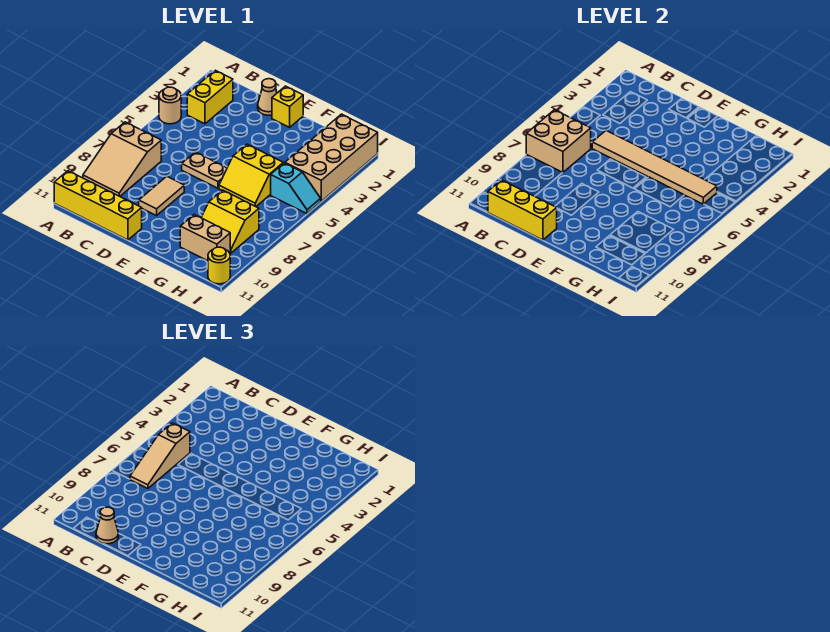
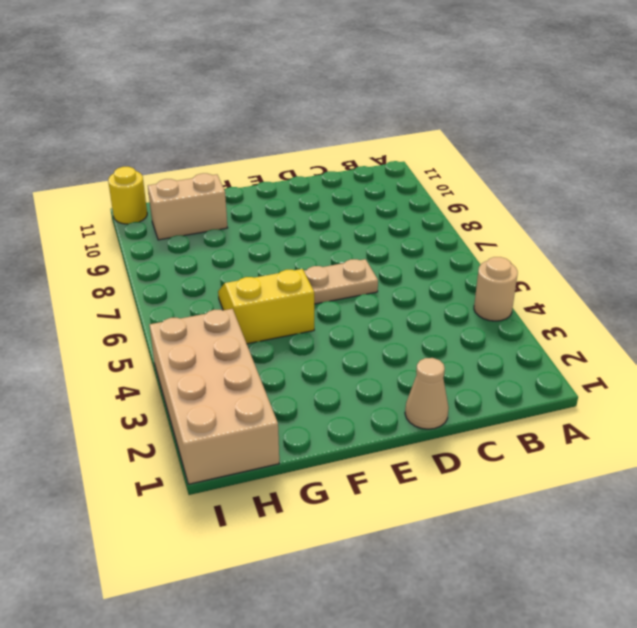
none -> tan 2x3 slope [83,122,161,196]
none -> yellow 1x4 brick [54,171,142,240]
none -> yellow 1x2 brick [187,70,233,124]

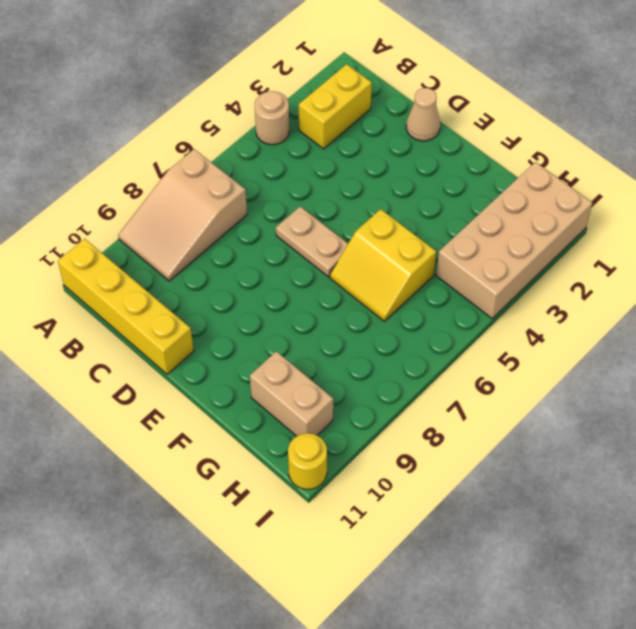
none -> tan 1x2 tile [139,176,184,216]
none -> yellow 1x1 brick [272,86,303,127]
none -> yellow 2x2 slope [201,190,259,253]

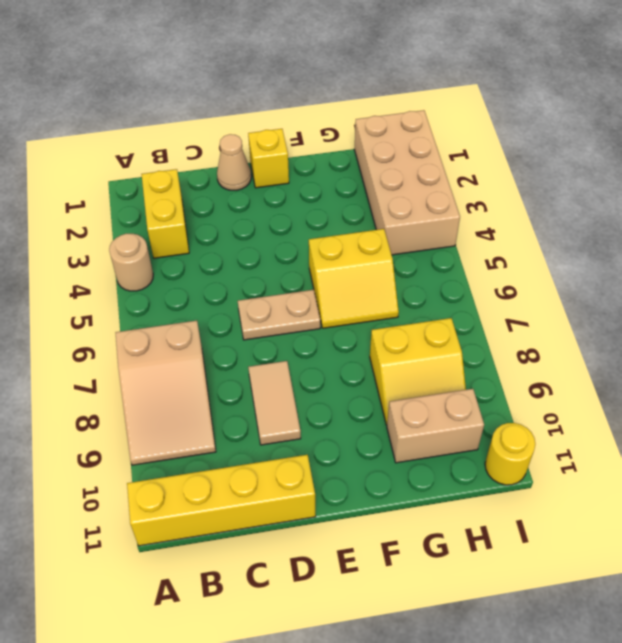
none -> cyan 1x2 slope [271,163,321,214]
none -> tan 2x2 brick [526,110,591,173]
none -> yellow 1x3 brick [488,180,557,240]

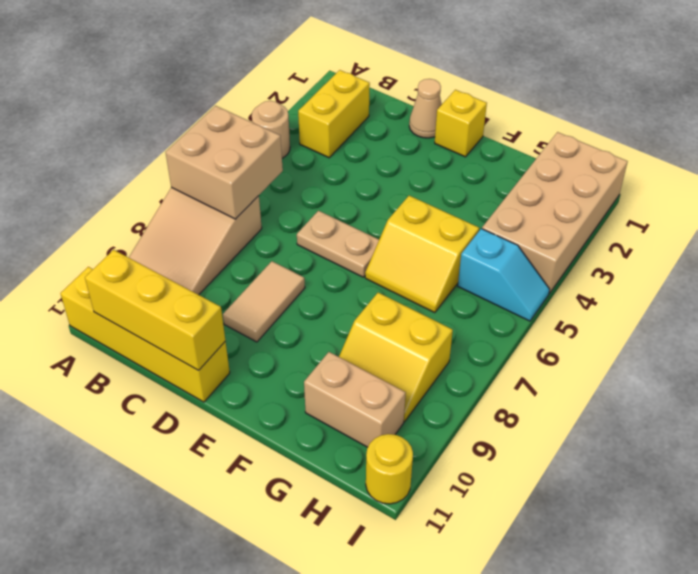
none -> tan 1x6 tile [592,130,717,204]
none -> tan 1x3 slope [130,423,190,489]
none -> tan 1x1 cone [96,507,118,544]

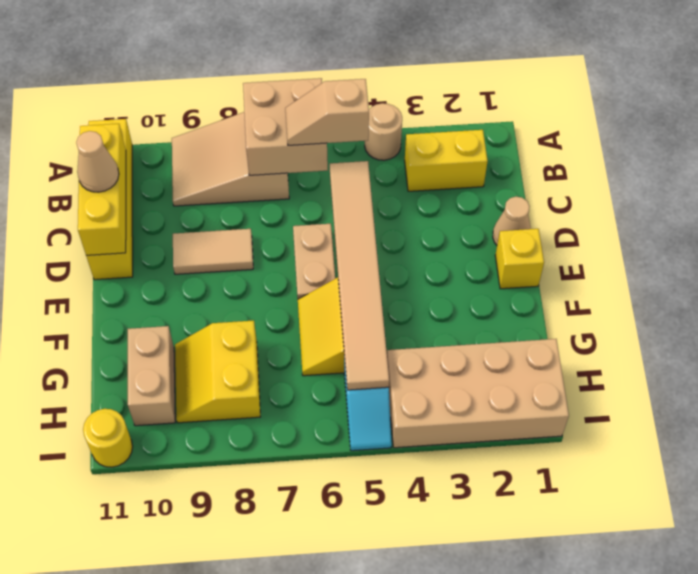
tan 1x2 slope [285,79,369,145] -> tan 1x3 slope [130,423,190,489]

